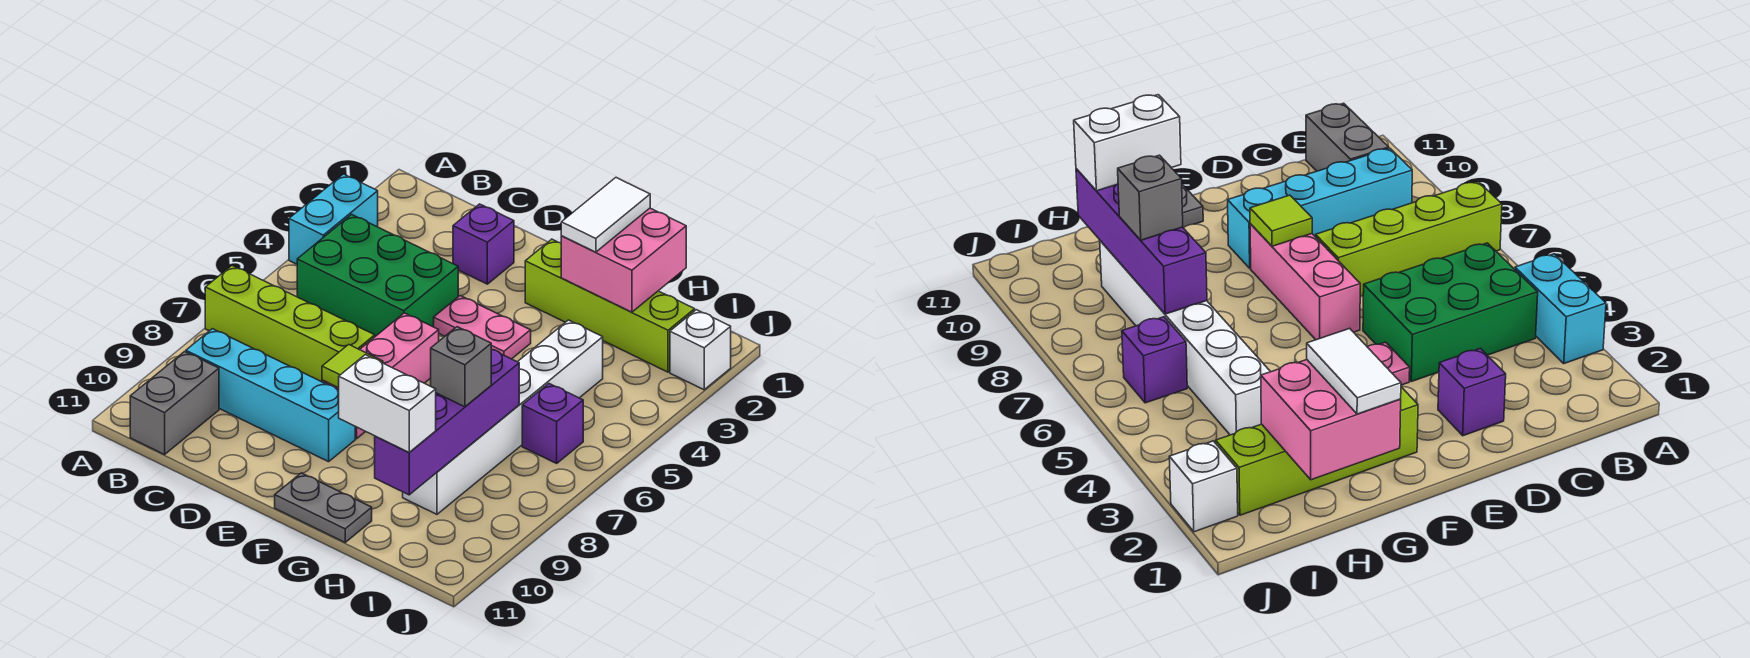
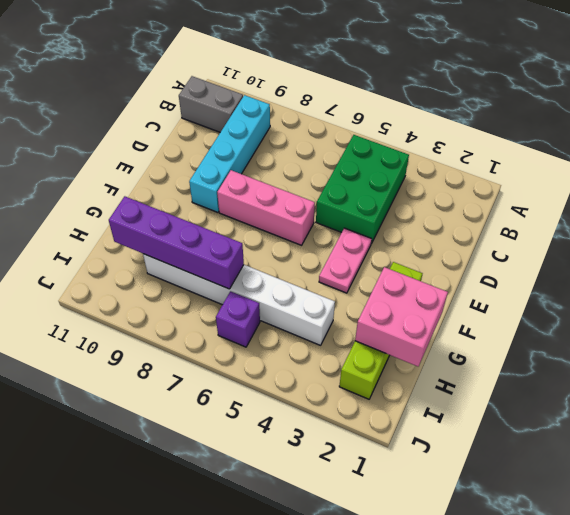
none -> cyan 1x2 brick [289,174,378,264]
none -> lime 1x4 brick [205,266,375,382]
none -> purple 1x1 brick [453,204,514,284]

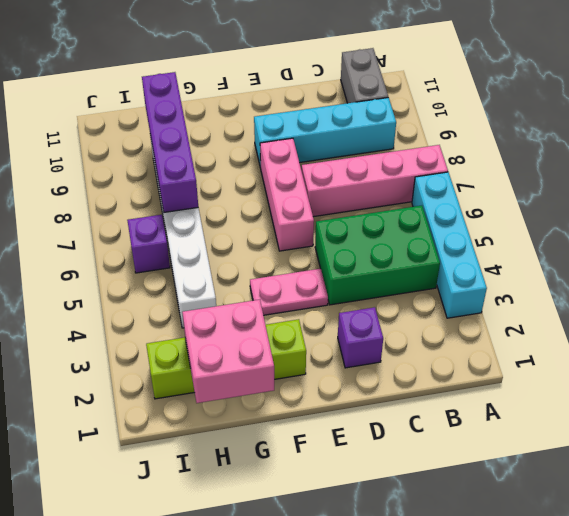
cyan 1x4 brick [412,172,487,318] -> cyan 1x2 brick [289,174,378,264]
pink 1x4 brick [302,145,448,217] -> lime 1x4 brick [205,266,375,382]
none -> grey 1x2 plate [275,473,372,542]
none -> white 1x1 brick [670,310,731,390]
none -> lime 1x1 tile [322,345,383,388]

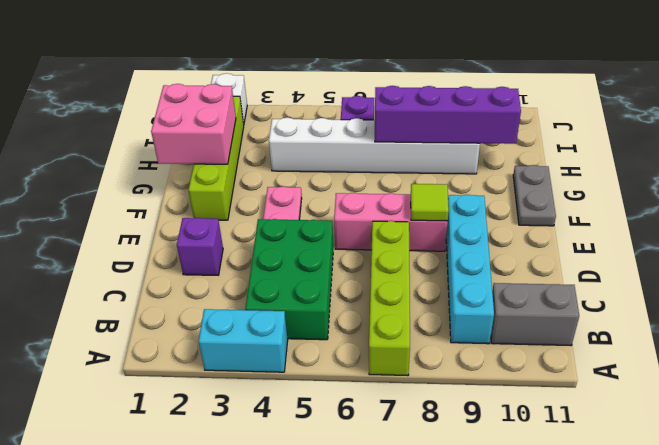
none -> white 1x2 tile [561,178,650,252]
none -> white 1x2 brick [339,355,436,452]
none -> grey 1x1 brick [431,327,491,407]

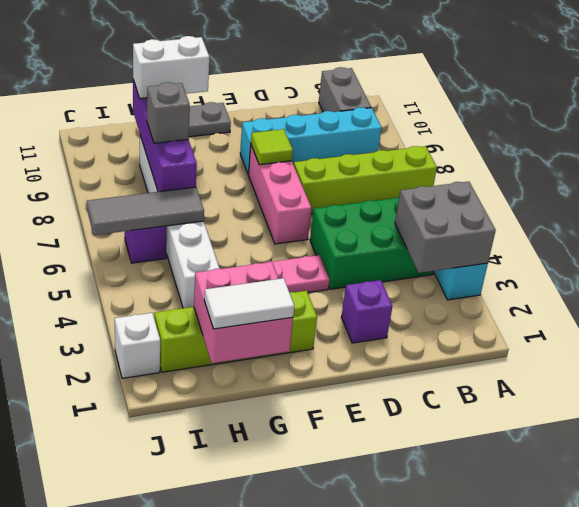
grey 2x2 brick [395,182,496,273] -> none
white 1x2 tile [204,278,294,329] -> white 1x2 tile turned to [561,178,650,252]
grey 1x3 tile [87,187,204,235] -> none

